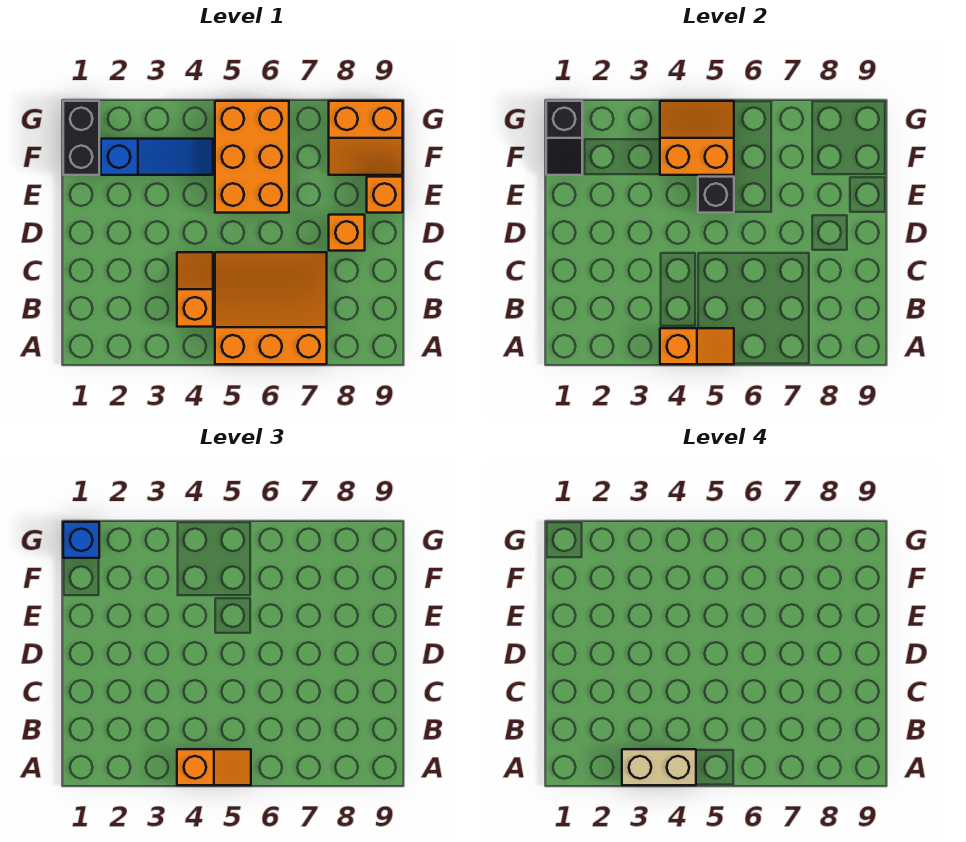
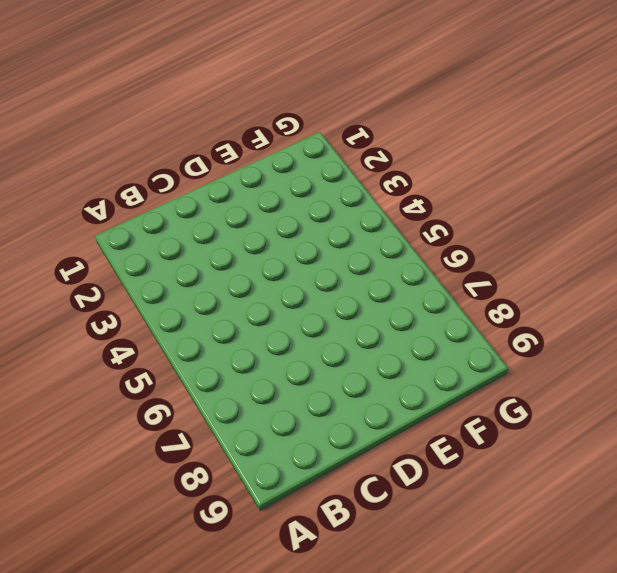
none -> orange 3x3 slope [215,252,327,364]
none -> orange 1x2 slope [177,252,213,327]
none -> orange 1x1 brick [329,215,365,251]

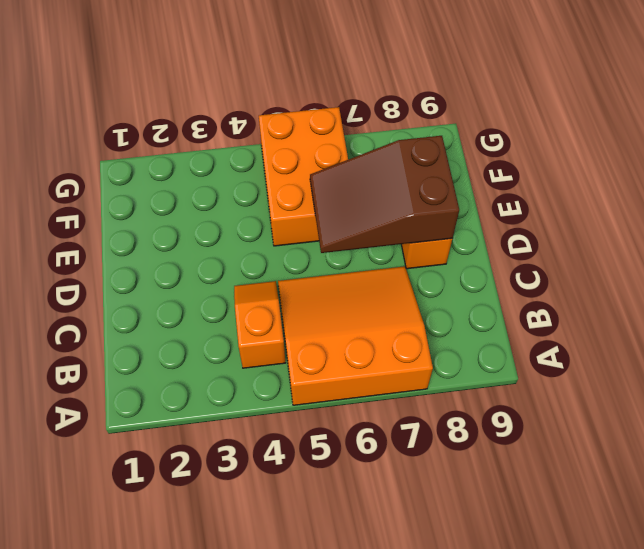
brown 2x3 slope [310,136,459,253] -> none
none -> orange 1x1 brick [367,177,403,213]
none -> black 1x2 brick [63,101,99,175]
none -> blue 1x3 slope [101,139,213,175]

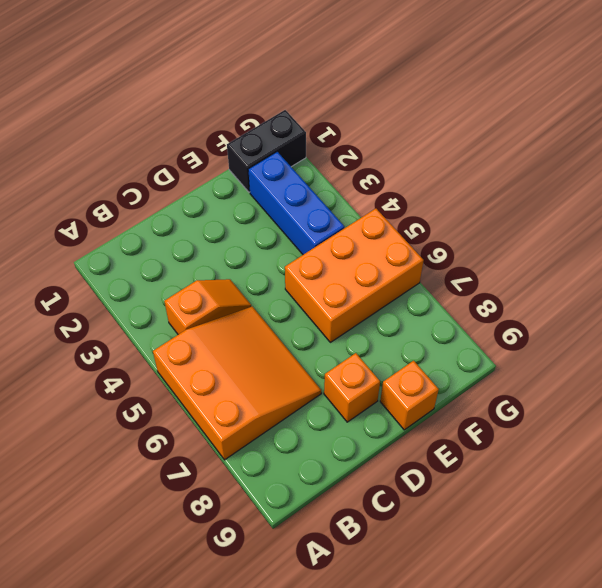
blue 1x3 brick [248,152,344,255] -> blue 1x3 slope [101,139,213,175]
none -> orange 2x2 slope [329,101,403,175]
none -> orange 1x2 slope [660,328,734,364]
none -> black 1x1 brick [698,177,734,213]

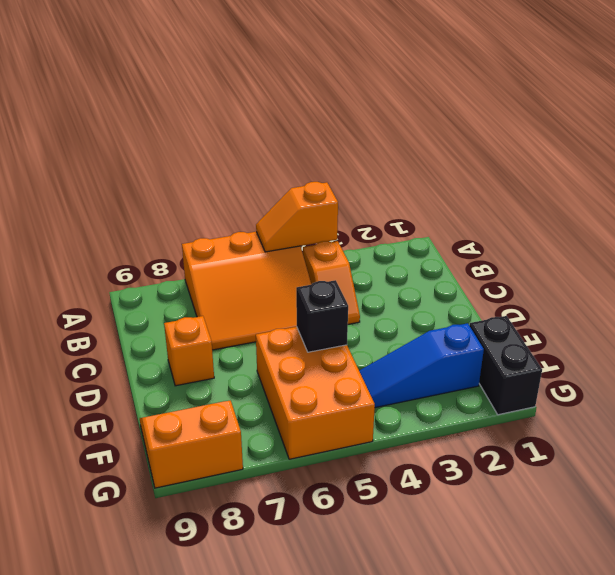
none -> orange 1x1 brick [367,177,403,213]
none -> black 1x2 slope [546,101,582,175]
none -> orange 2x2 slope [660,101,734,175]

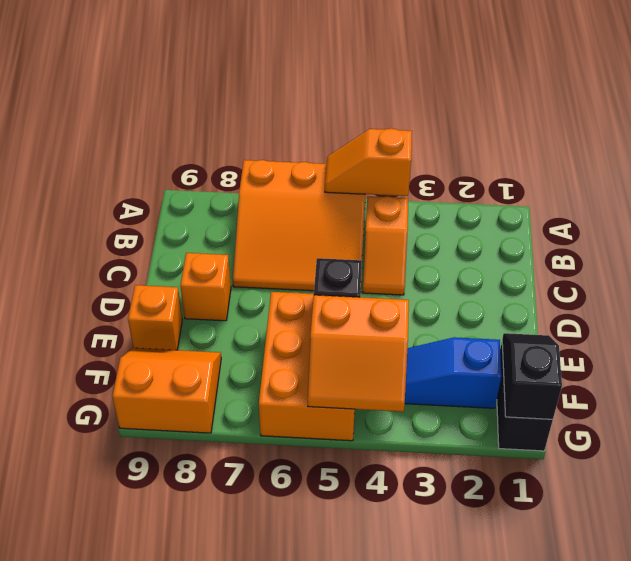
none -> orange 1x2 slope [177,749,251,785]
none -> blue 1x1 brick [63,522,99,558]
none -> tan 1x2 brick [622,749,696,785]

